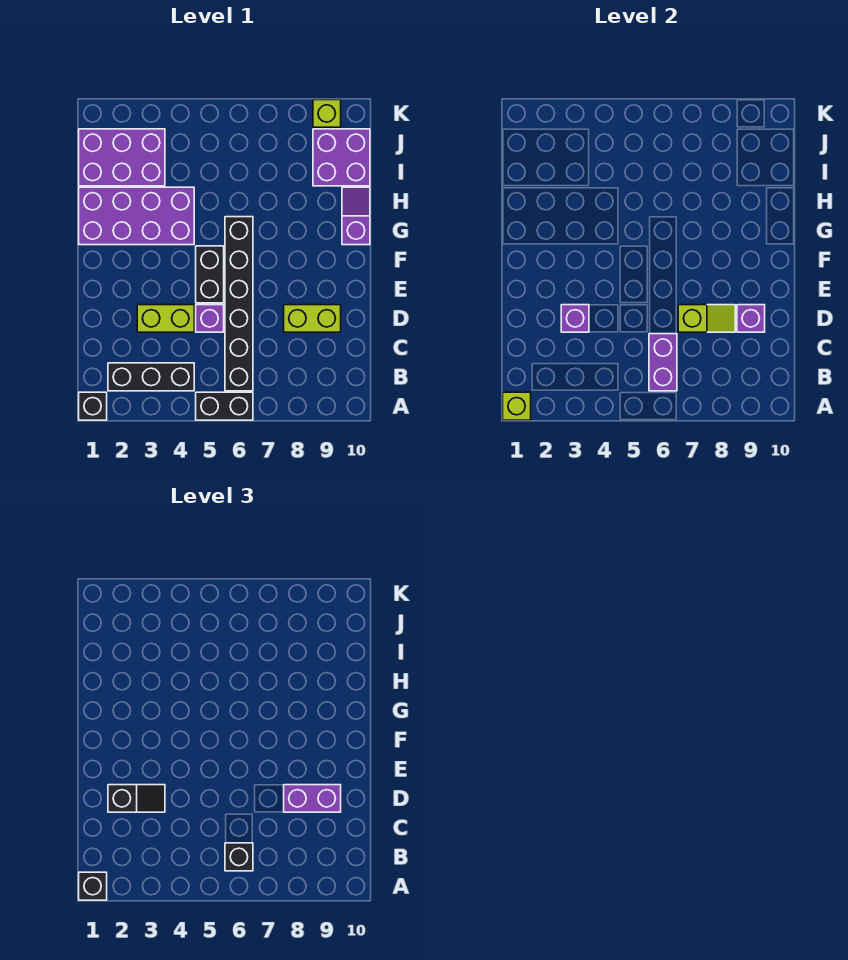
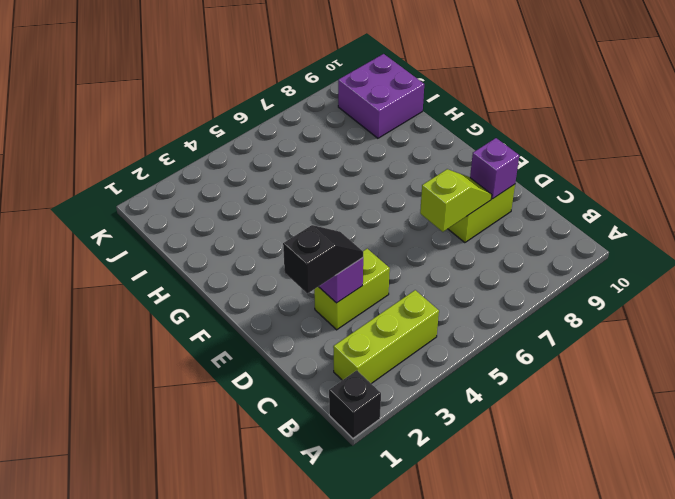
lime 1x3 brick [333,290,439,384] -> black 1x3 brick [108,363,194,391]
none -> black 1x2 brick [196,392,253,420]
none -> black 1x6 brick [225,217,253,391]
none -> purple 1x1 brick [196,305,224,332]

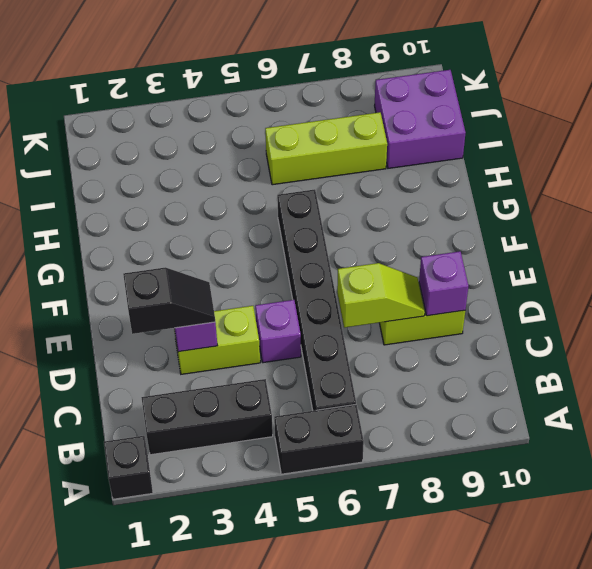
lime 1x3 brick [265,112,387,185] -> none
none -> black 1x2 brick [196,246,224,303]
none -> purple 2x4 brick [79,187,194,245]
none -> purple 1x2 slope [342,187,370,245]

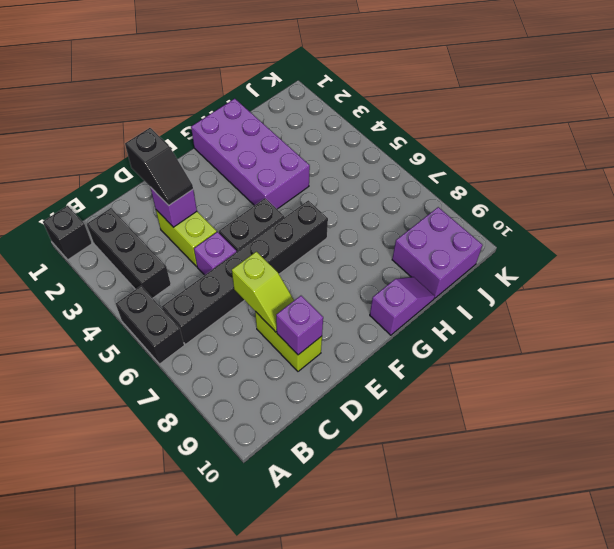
none -> purple 2x3 brick [79,129,165,186]
none -> lime 1x1 brick [313,100,341,127]
none -> lime 1x1 brick [503,392,531,420]

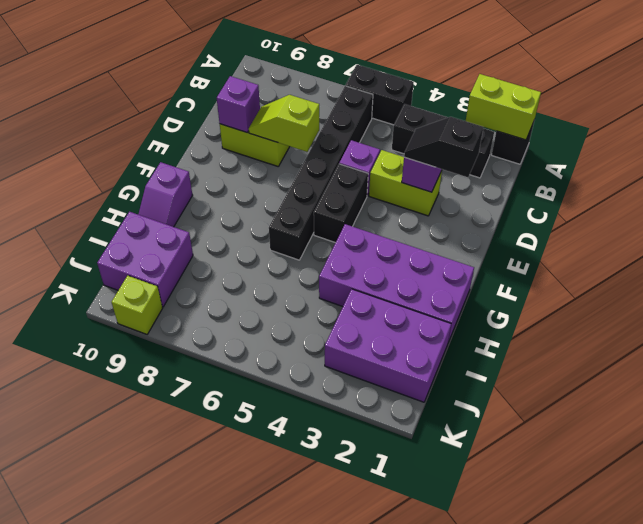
lime 1x2 brick [466,74,541,140] -> lime 1x1 brick [503,392,531,420]
none -> purple 1x2 brick [649,334,677,391]
none -> black 1x1 brick [79,872,107,900]
none -> black 1x1 brick [225,843,253,871]

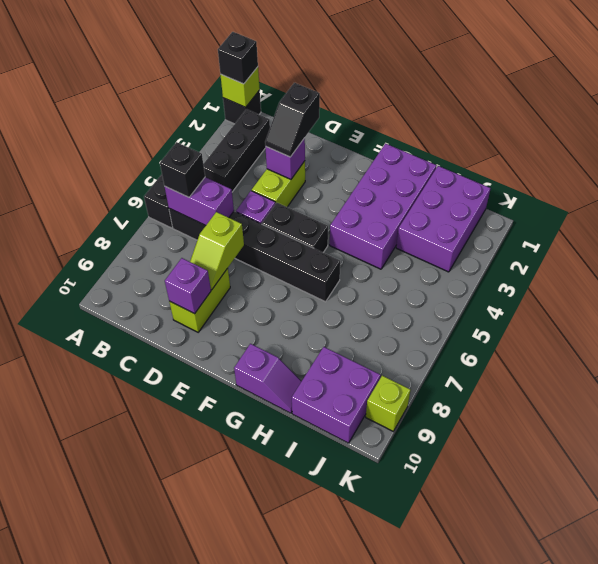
none -> purple 1x2 brick [284,785,341,812]

